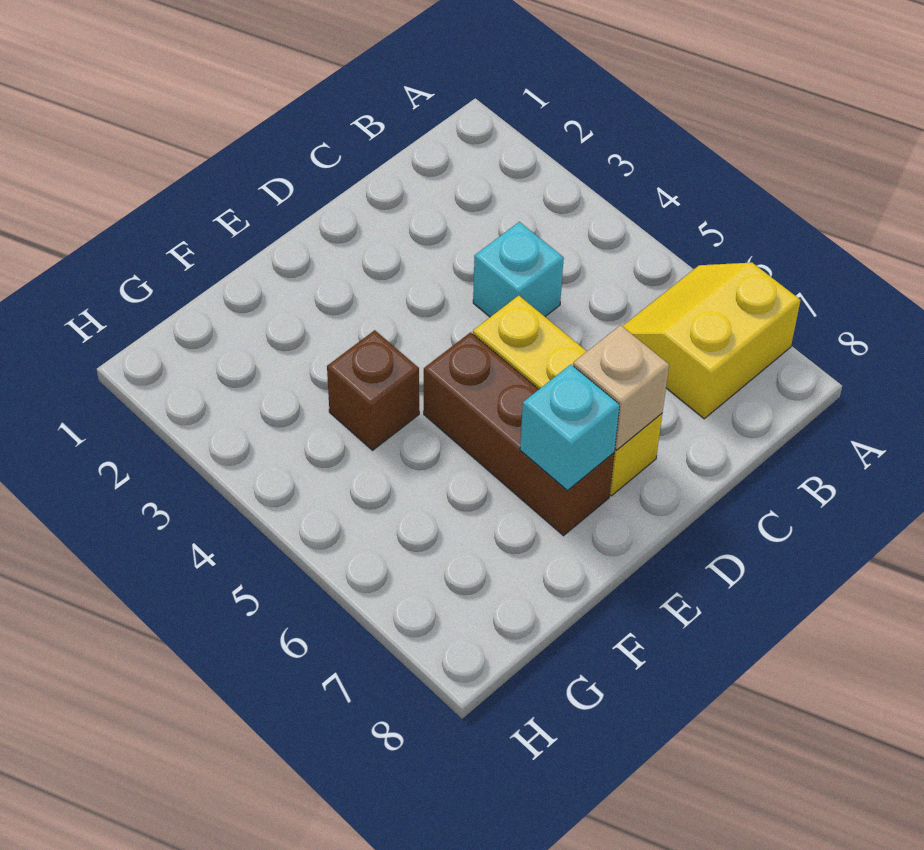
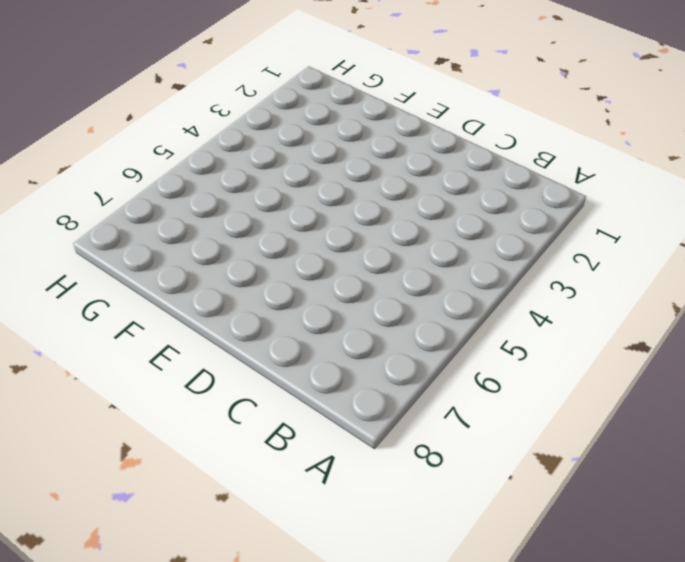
none -> yellow 2x2 slope [622,263,801,419]
none -> cyan 1x1 brick [473,222,564,317]

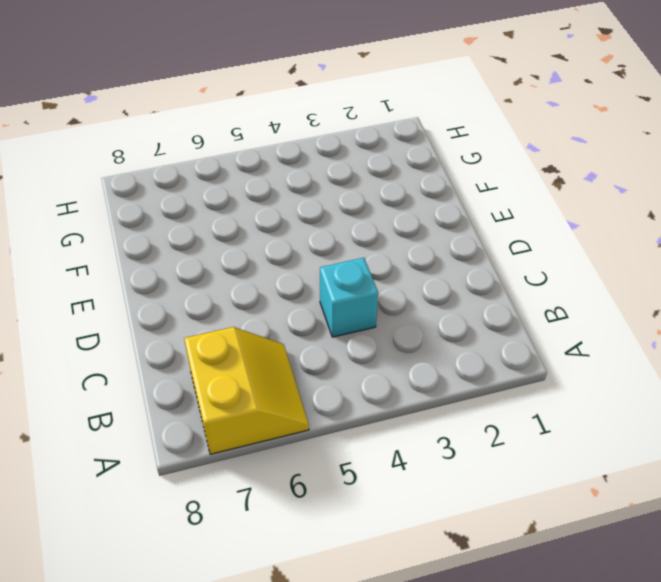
none -> yellow 1x3 brick [473,295,662,496]
none -> brown 1x3 brick [424,332,614,536]

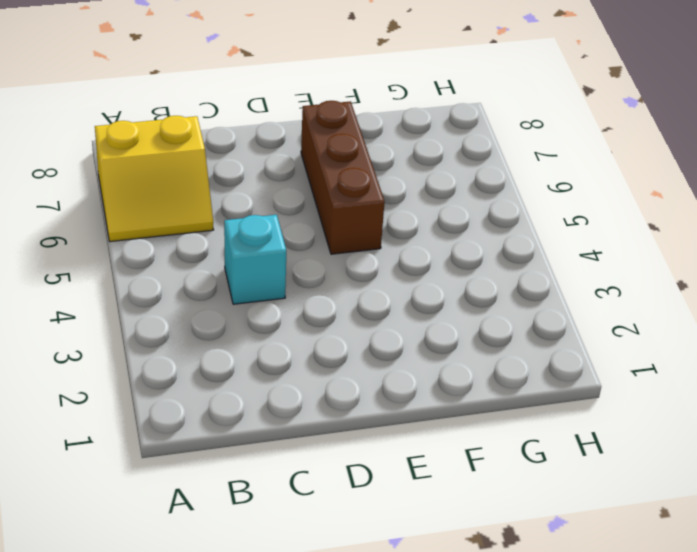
none -> yellow 1x3 brick [473,295,662,496]
none -> brown 1x1 brick [327,330,419,450]

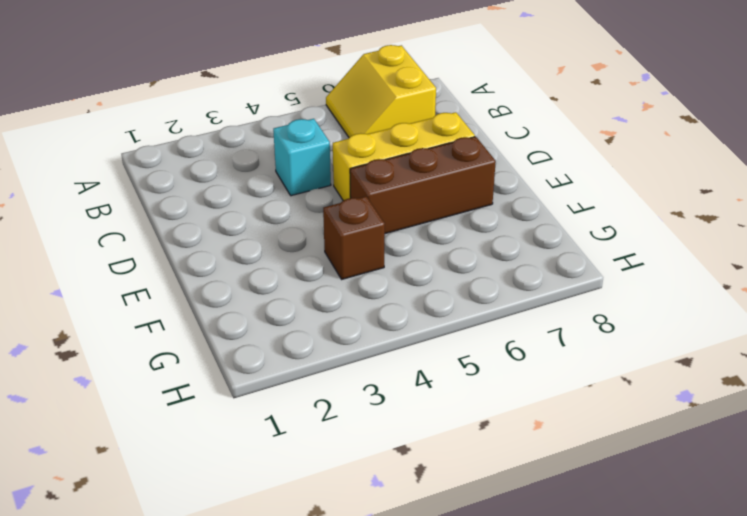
none -> tan 1x1 brick [573,325,669,450]
none -> cyan 1x1 brick [520,365,620,490]

